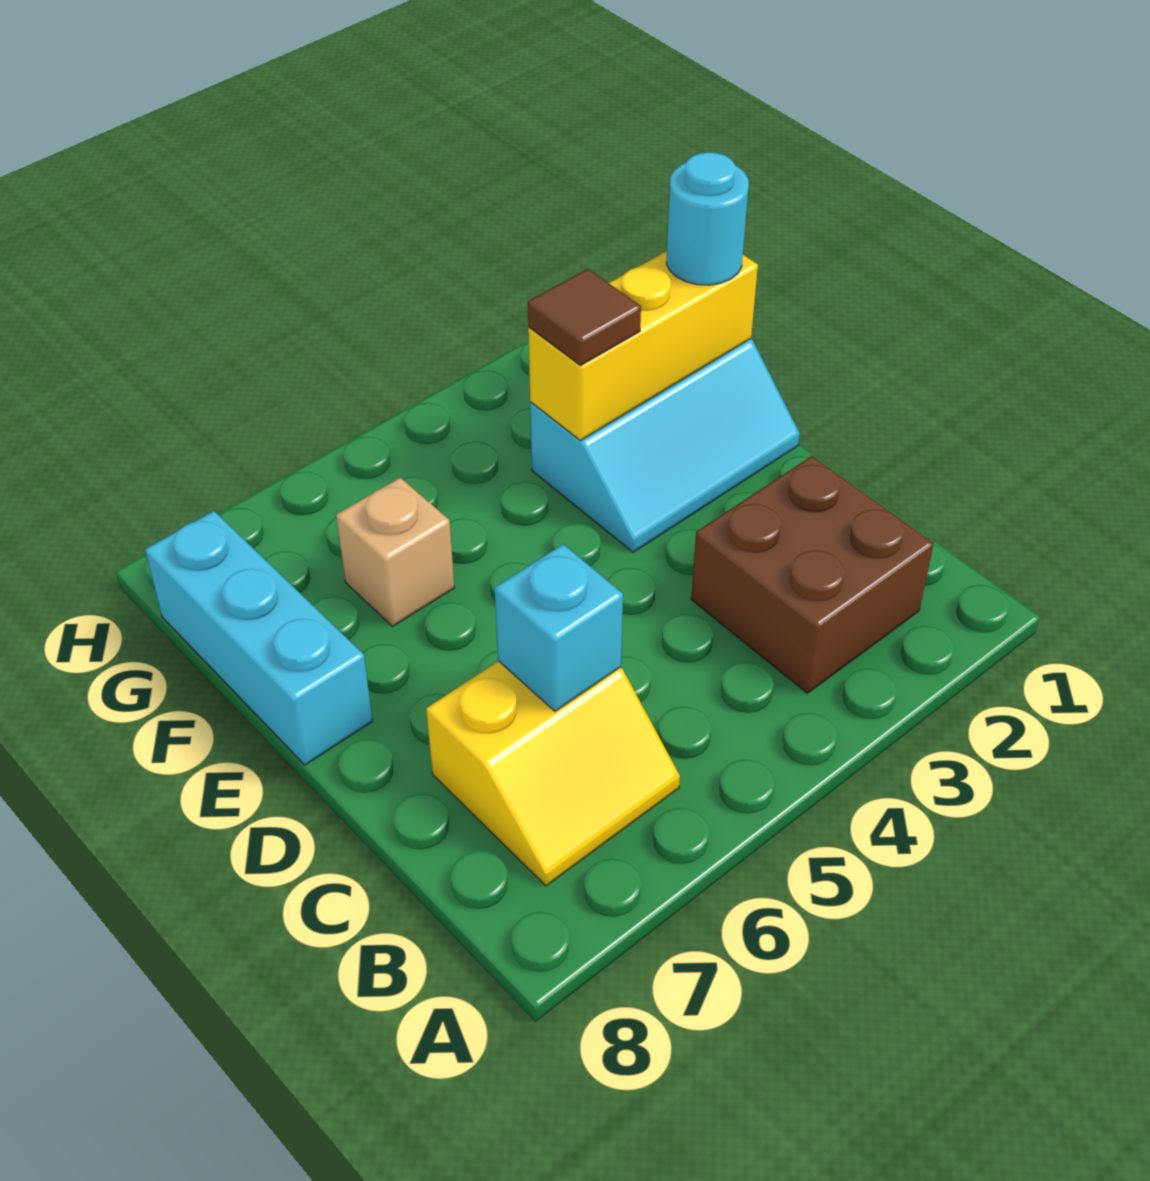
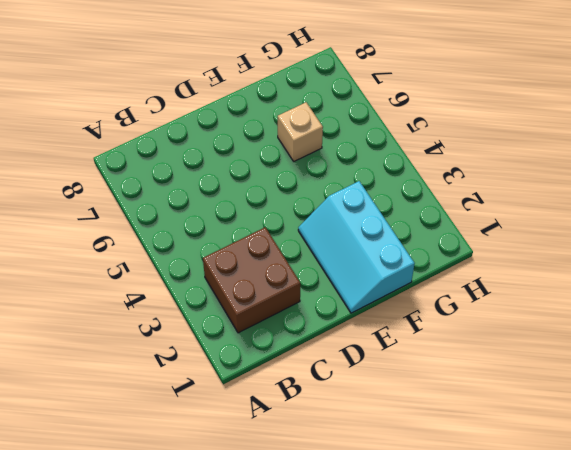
none -> yellow 2x2 slope [426,661,680,886]
none -> cyan 1x3 brick [145,511,373,765]

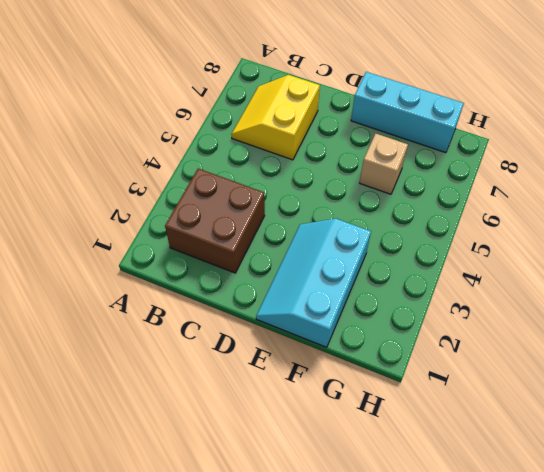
none -> cyan 1x1 brick [495,544,623,711]
none -> yellow 1x3 brick [528,251,758,440]

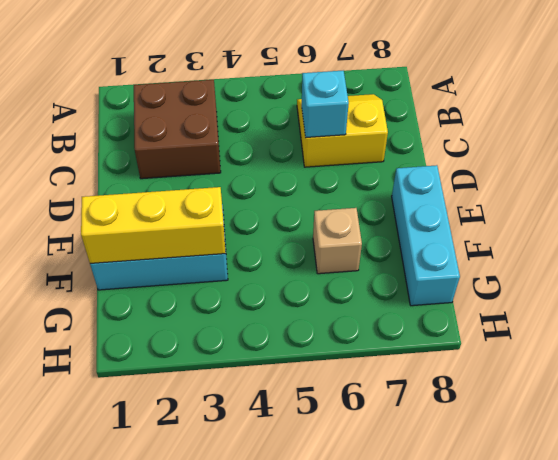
none -> cyan 1x1 round brick [666,152,749,285]
none -> brown 1x1 tile [528,269,641,366]

